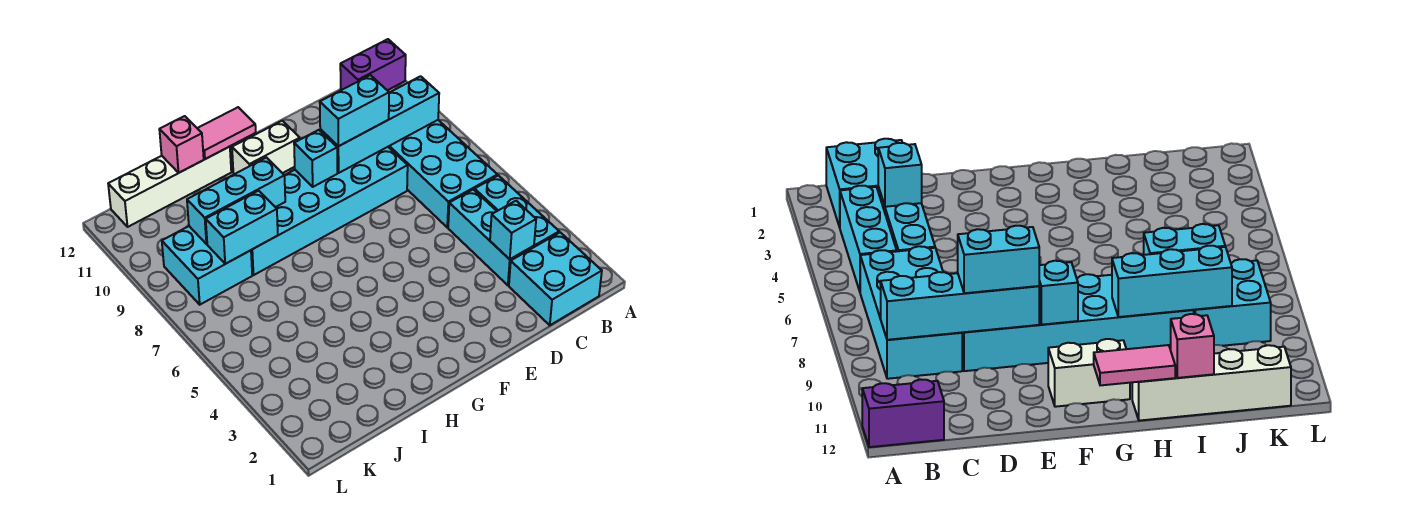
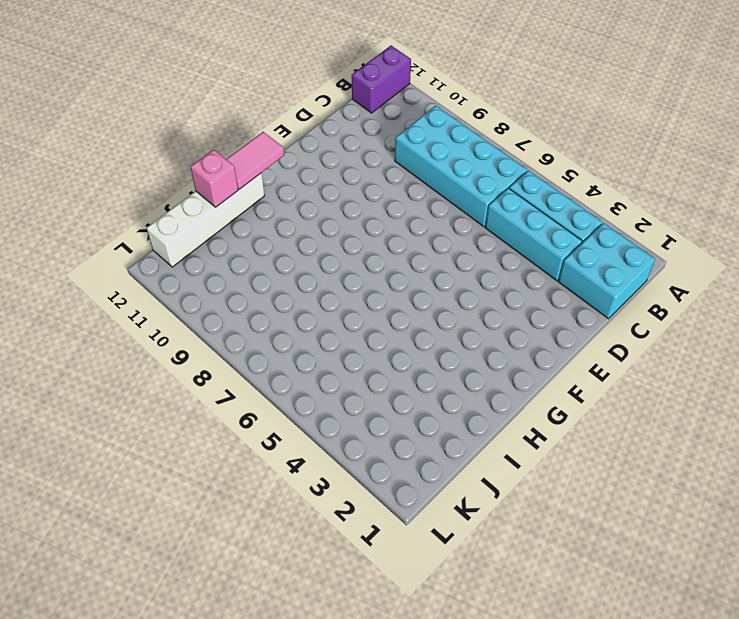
none -> cyan 2x6 brick [251,147,408,275]
none -> white 1x2 brick [232,121,300,174]
none -> cyan 2x2 brick [162,226,252,305]

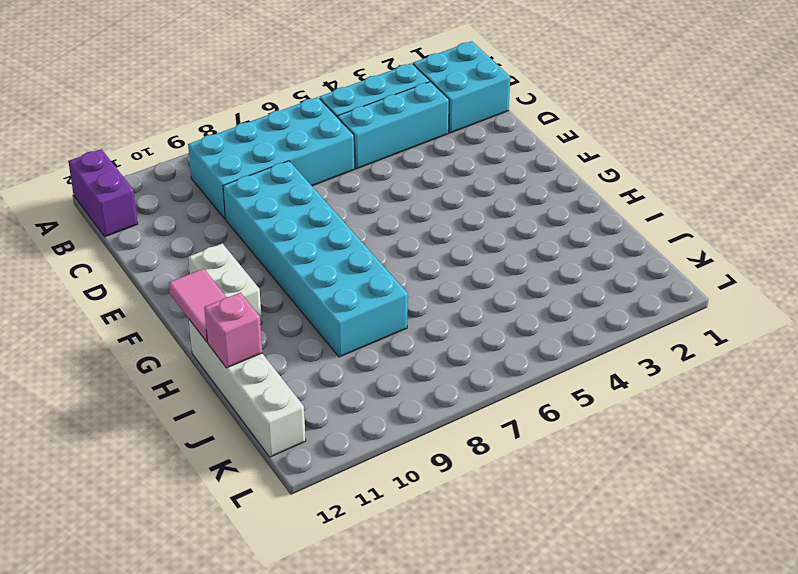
none -> cyan 2x2 brick [162,226,252,305]
none -> cyan 1x4 brick [320,76,439,173]
none -> cyan 1x1 brick [490,201,536,259]

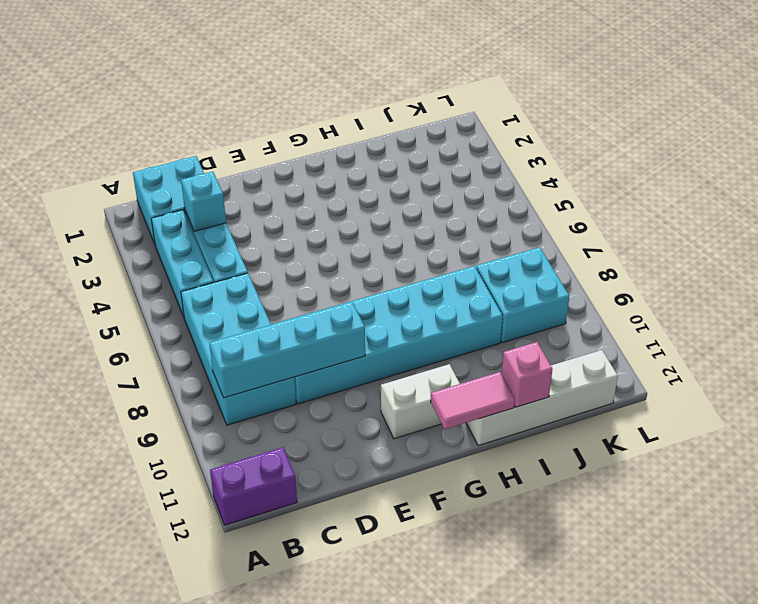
none -> cyan 1x1 brick [294,130,337,187]
none -> cyan 1x3 brick [187,158,285,244]
none -> cyan 1x2 brick [206,191,278,264]

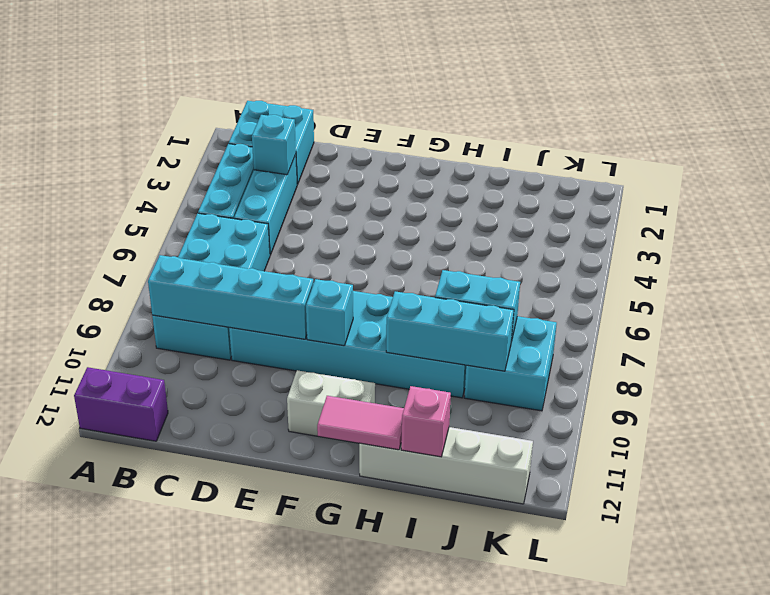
none -> cyan 1x2 brick [320,75,389,146]

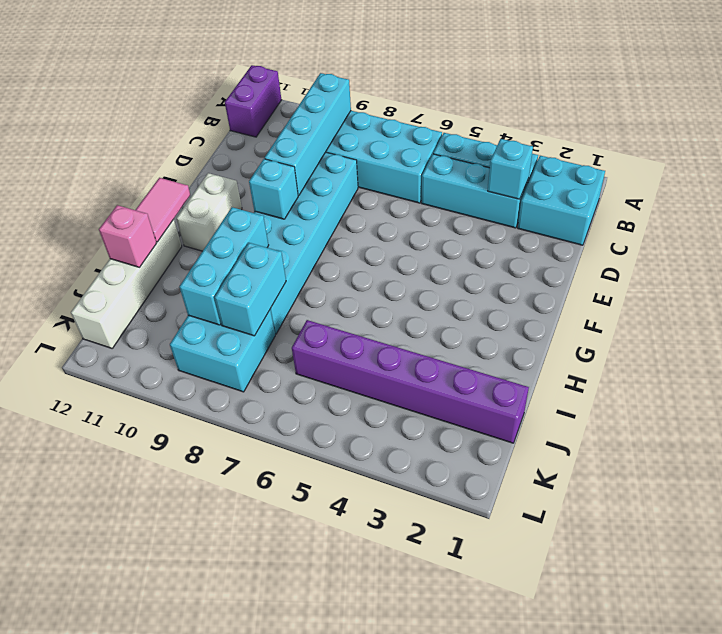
purple 1x6 brick [292,320,529,443] -> none
none -> cyan 1x2 brick [320,75,389,146]

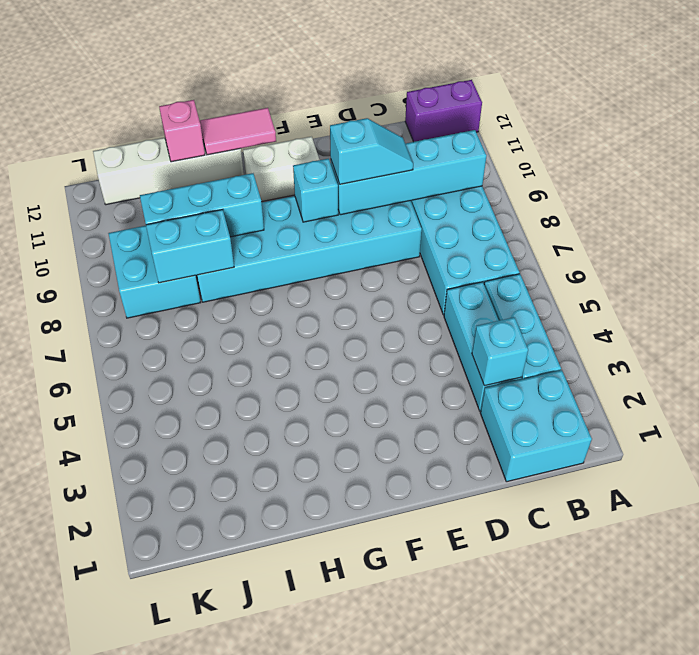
cyan 1x2 slope [330,118,413,184] -> cyan 1x2 brick [320,75,389,146]

